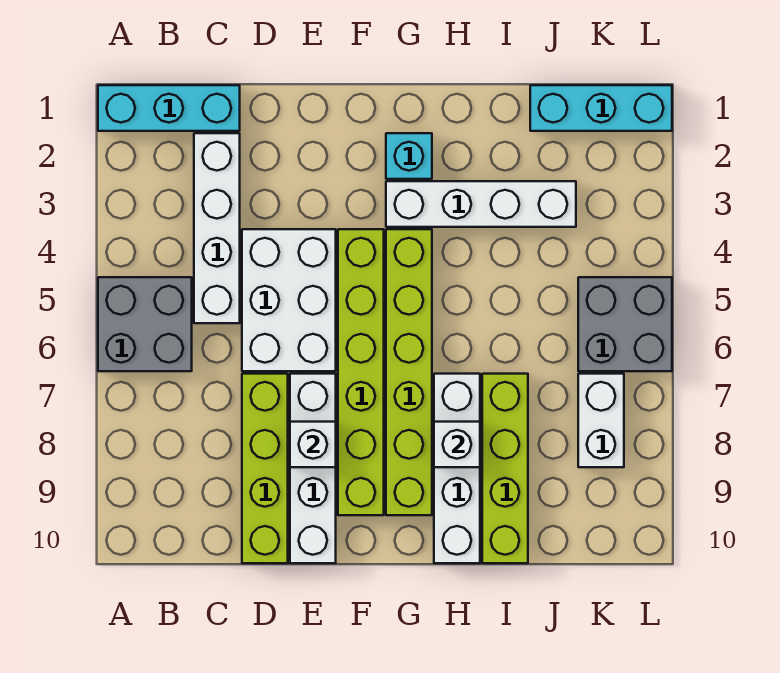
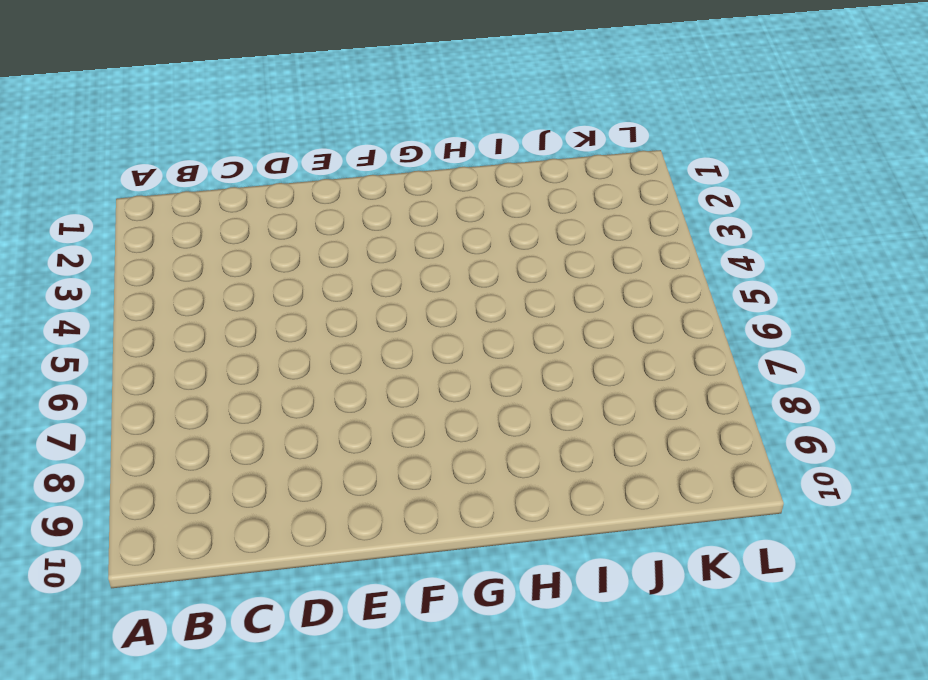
none -> cyan 1x3 brick [98,85,240,131]
none -> grey 2x2 brick [98,277,192,371]
none -> white 1x4 brick [194,133,240,323]

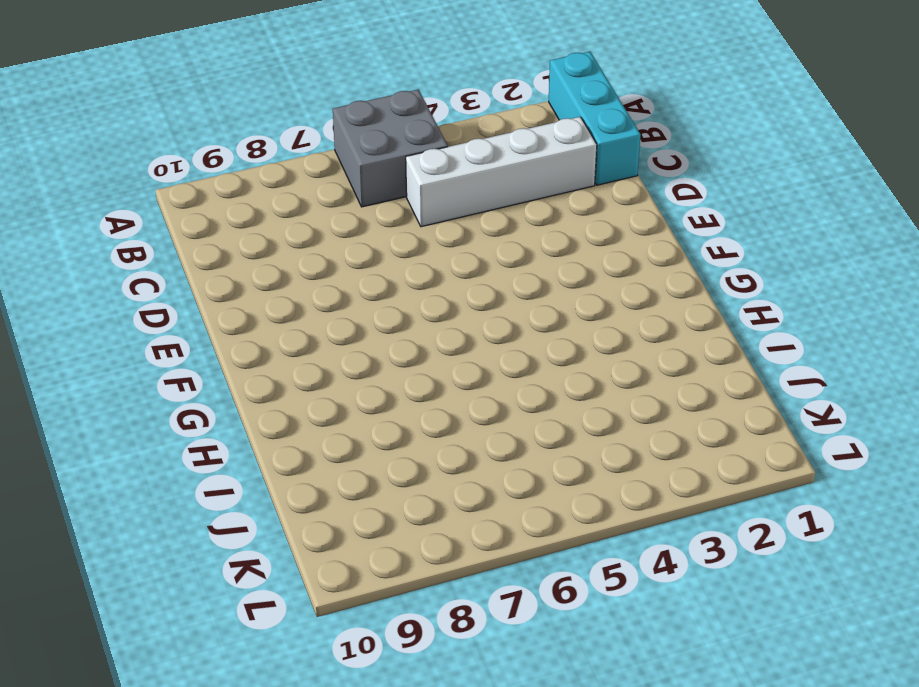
none -> white 2x3 brick [242,229,336,371]
none -> lime 1x4 brick [242,374,288,563]
none -> white 1x4 brick [290,374,336,563]

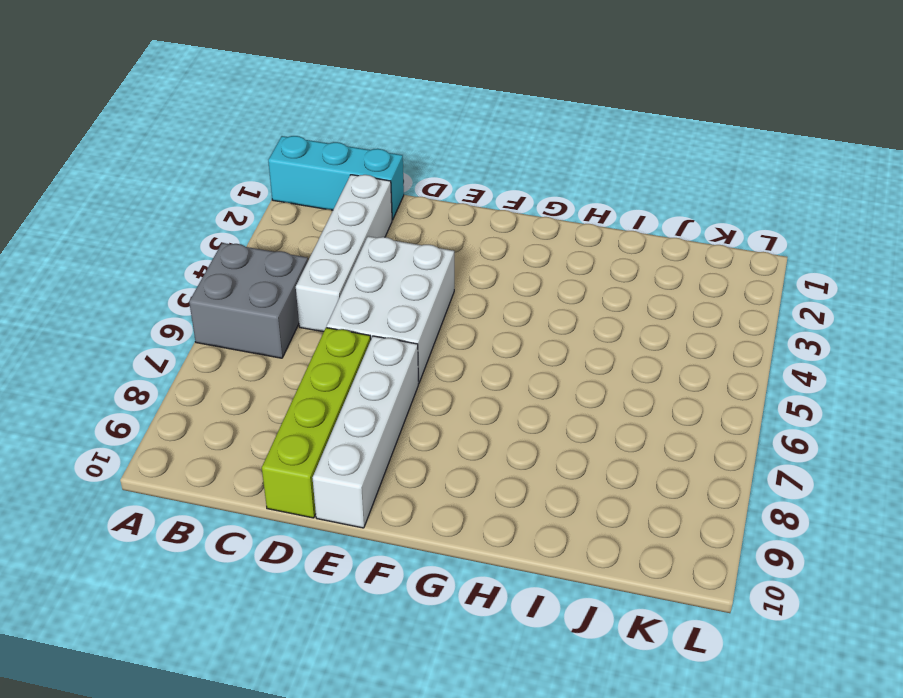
none -> lime 1x6 brick [338,229,384,515]
none -> cyan 1x1 brick [386,133,432,179]
none -> white 1x4 brick [386,181,576,227]

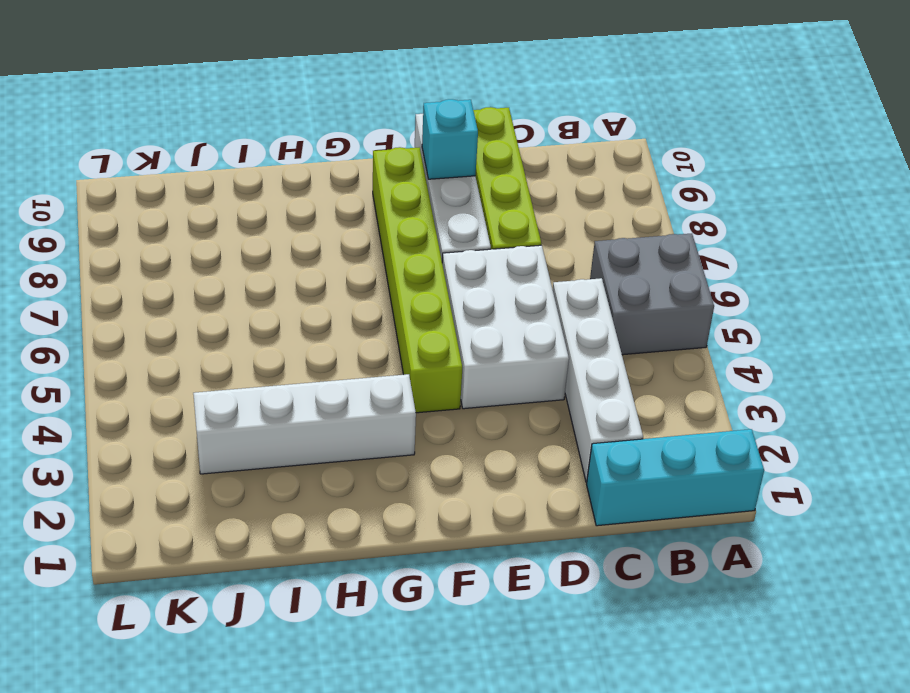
cyan 1x1 brick [422,99,478,179] -> cyan 1x1 brick moved to [386,133,432,179]
none -> lime 1x6 brick [386,229,432,515]
none -> white 1x4 brick [434,374,480,563]
none -> lime 1x4 brick [482,374,528,563]

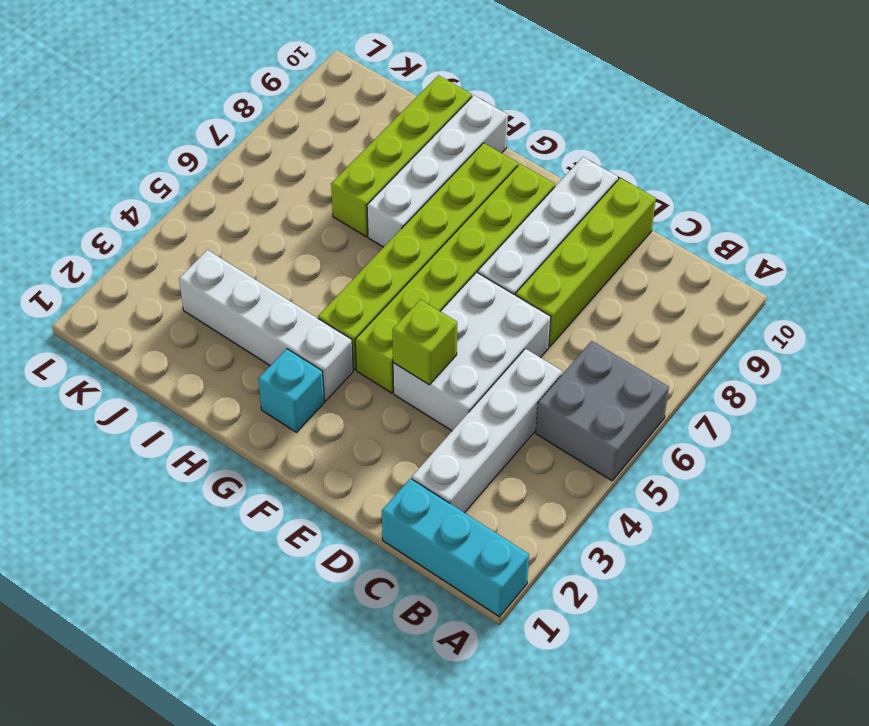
lime 1x1 brick [392,299,457,385] -> none
none -> cyan 1x3 brick [530,85,672,131]
none -> grey 2x2 brick [578,277,672,371]
none -> white 1x2 brick [578,374,624,467]

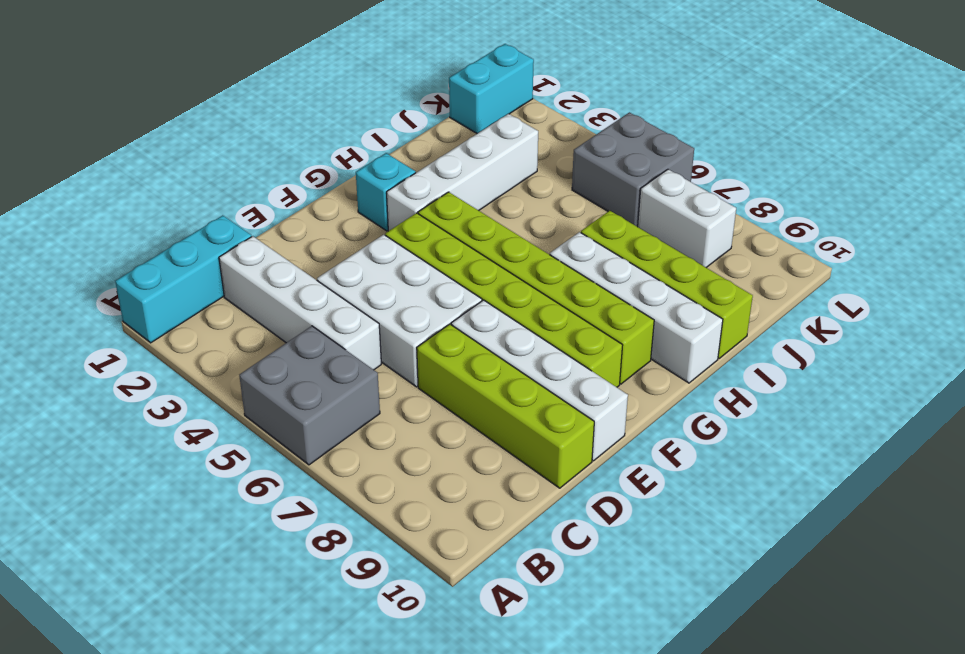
cyan 1x2 brick [449,44,534,134] -> cyan 1x3 brick [530,85,672,131]
none -> white 1x1 brick [290,422,336,467]
none -> white 1x1 brick [434,422,480,467]

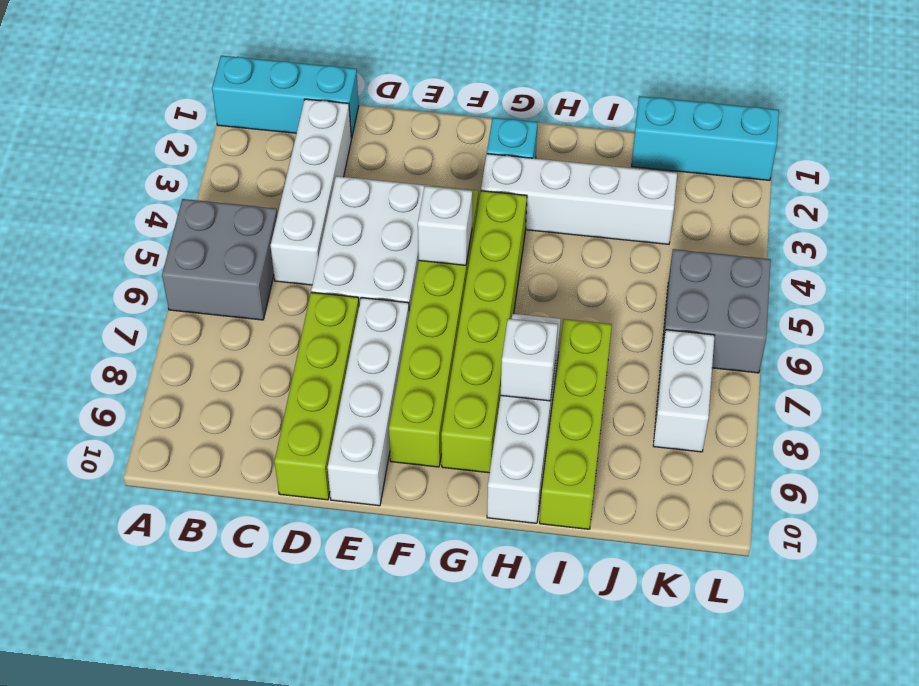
white 1x1 brick [418,186,472,265] -> white 1x1 brick moved to [290,422,336,467]

